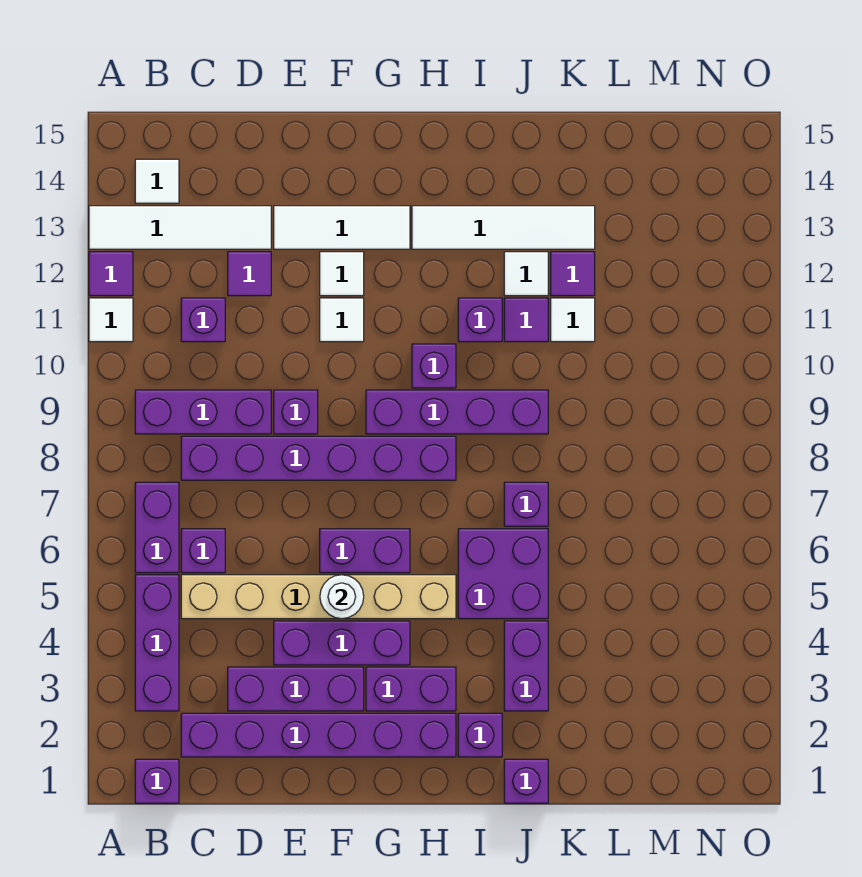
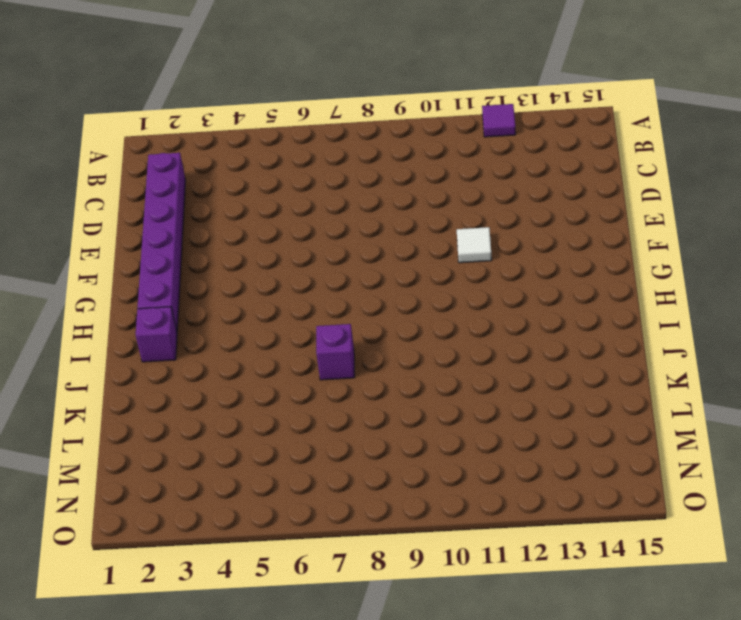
none -> white 1x1 tile [89,298,133,342]
none -> white 1x4 tile [89,206,271,249]
none -> purple 1x1 brick [135,759,179,803]
none -> purple 1x3 brick [135,575,179,711]

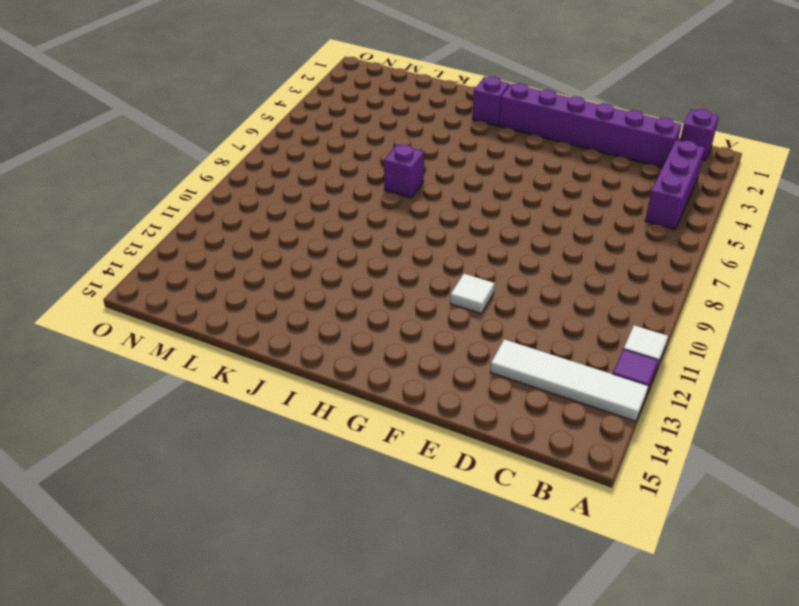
none -> purple 1x2 brick [135,482,179,573]
none -> purple 1x3 brick [135,390,271,434]
none -> white 1x1 tile [135,159,179,203]
none -> tan 1x6 brick [181,575,456,619]

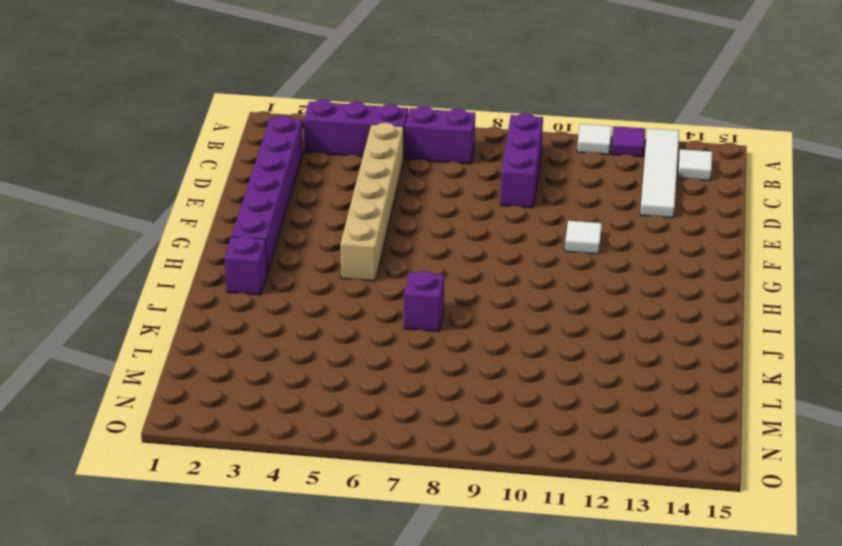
none -> purple 1x1 brick [135,759,179,803]
none -> purple 1x1 brick [181,529,225,573]
none -> purple 1x6 brick [181,436,456,480]
none -> purple 1x1 brick [181,298,225,342]

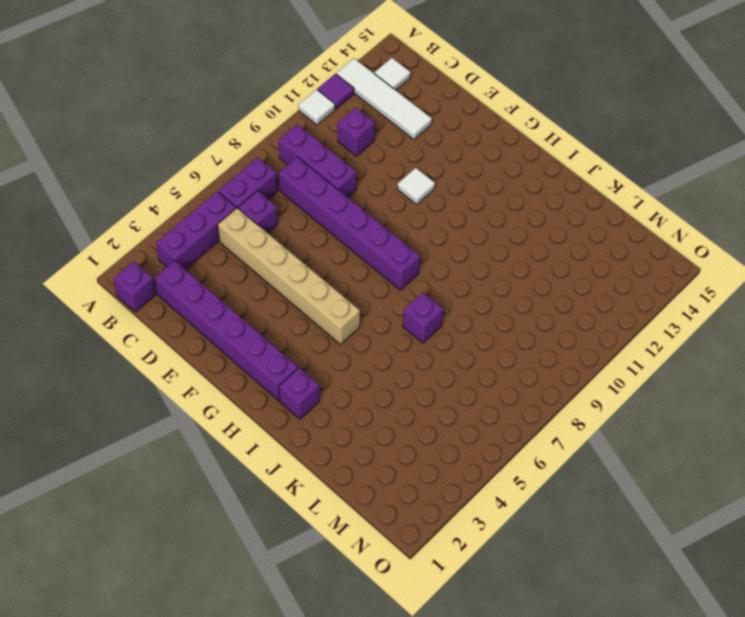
none -> purple 1x3 brick [228,667,364,711]
none -> purple 1x1 tile [228,252,271,296]
none -> purple 1x3 brick [274,621,410,665]
none -> purple 1x1 brick [274,390,318,434]

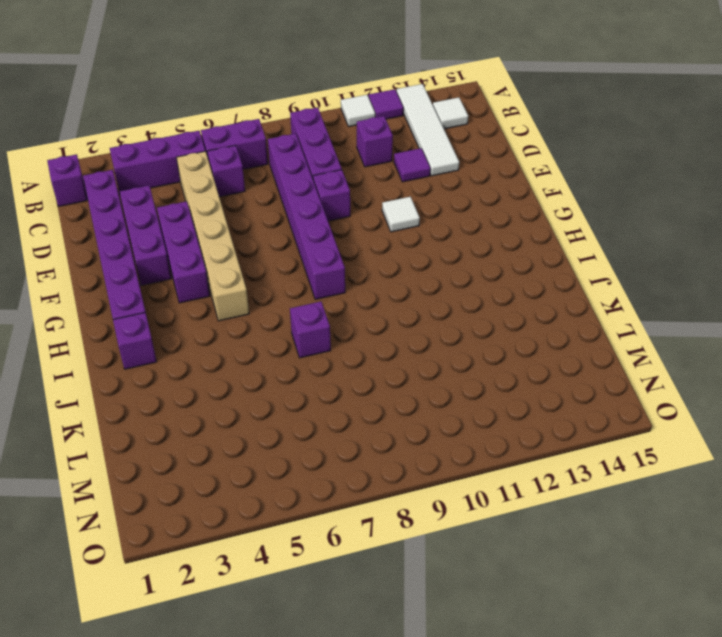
none -> white 1x3 tile [274,206,410,249]
none -> purple 1x2 brick [320,529,410,573]
none -> white 1x1 tile [320,252,364,296]
none -> purple 1x2 brick [366,667,456,711]

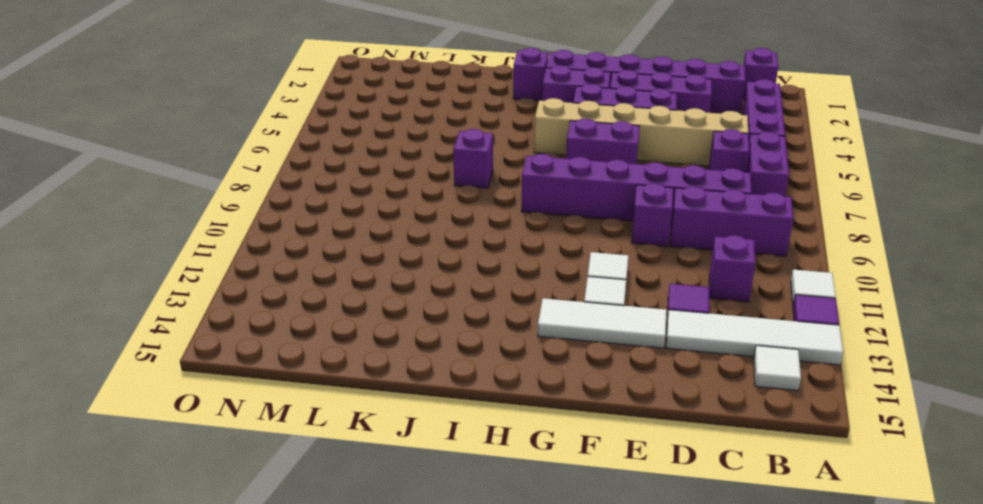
none -> purple 1x4 brick [366,390,548,434]
none -> purple 1x1 brick [412,344,456,388]
none -> white 1x4 tile [412,206,595,249]
none -> purple 2x2 brick [458,529,548,619]

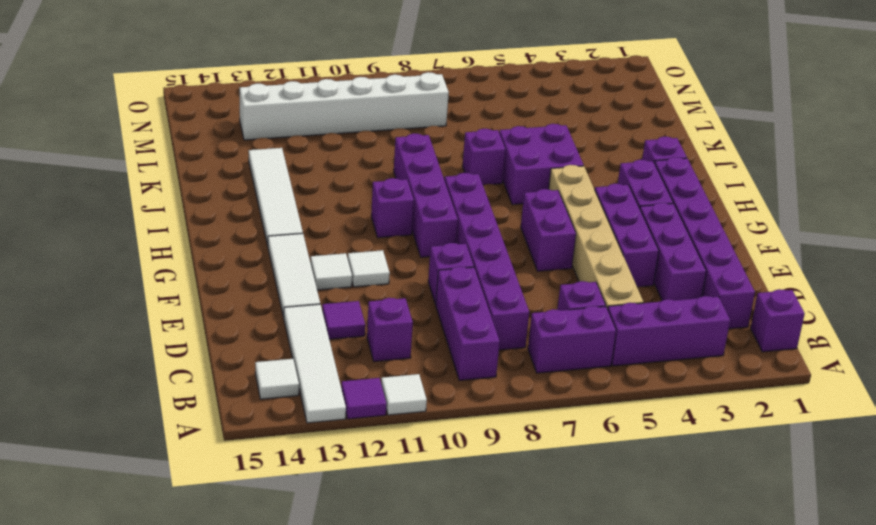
white 1x6 brick [240,72,449,140] -> none
none -> purple 1x1 brick [458,298,502,342]
none -> purple 1x1 brick [504,759,548,803]
none -> purple 1x2 brick [504,621,548,711]
none -> purple 1x1 tile [504,298,548,342]

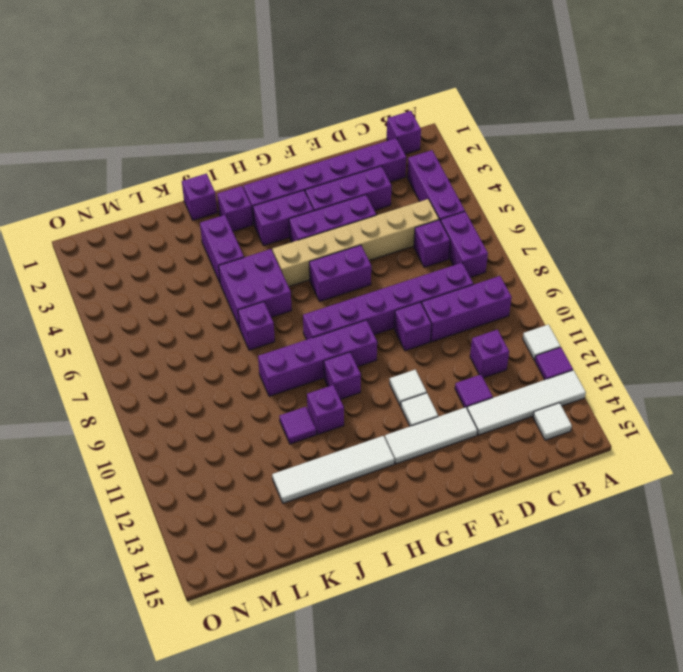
none -> white 1x1 tile [504,252,548,296]
none -> white 1x1 tile [551,298,595,342]
none -> purple 1x1 tile [551,252,595,296]
none -> white 1x1 round brick [320,575,364,619]

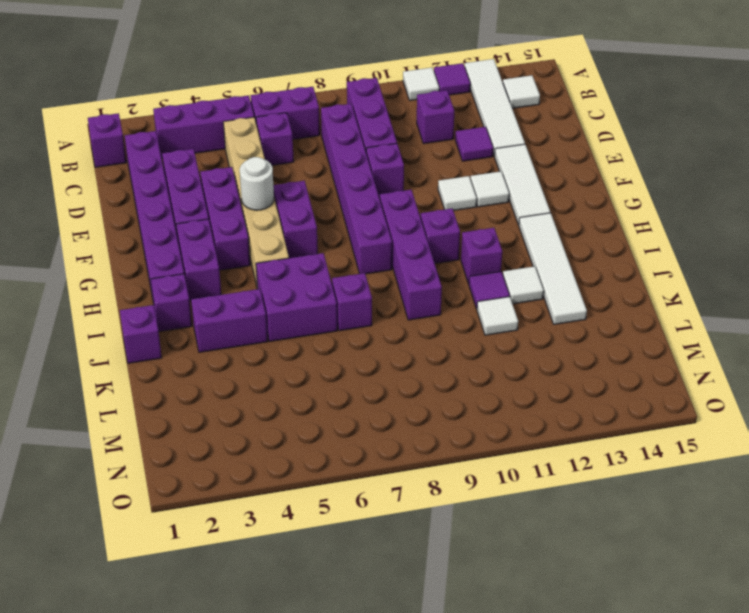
none -> purple 1x1 tile [551,252,595,296]

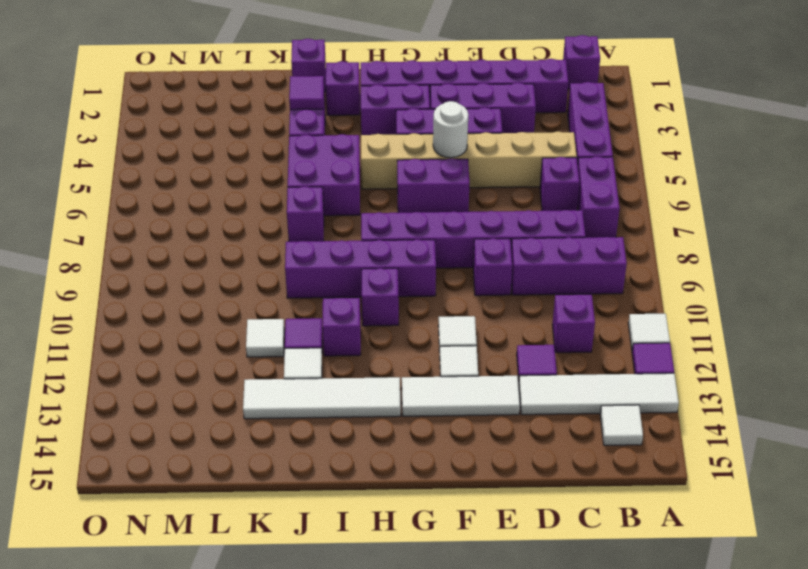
purple 1x1 tile [289,76,324,110] -> purple 1x1 tile moved to [551,252,595,296]

